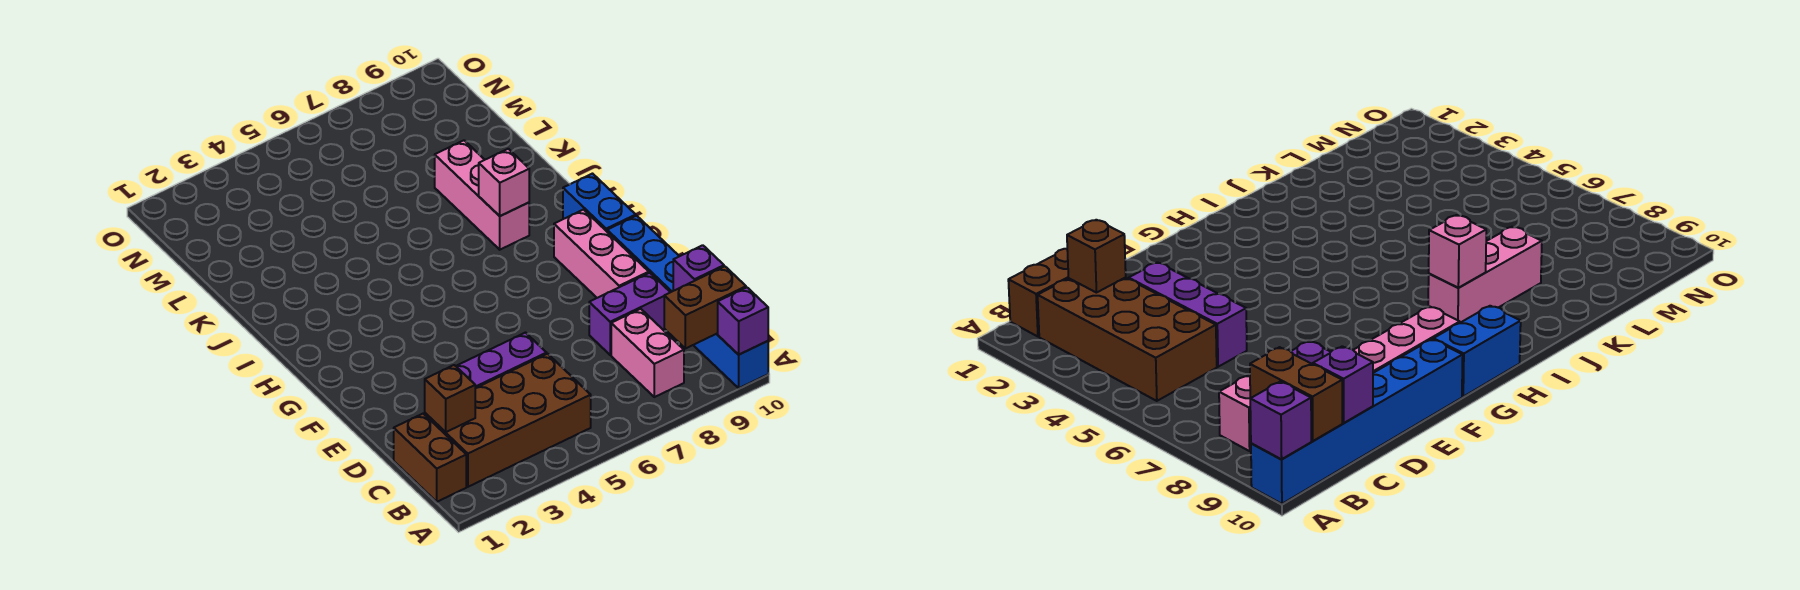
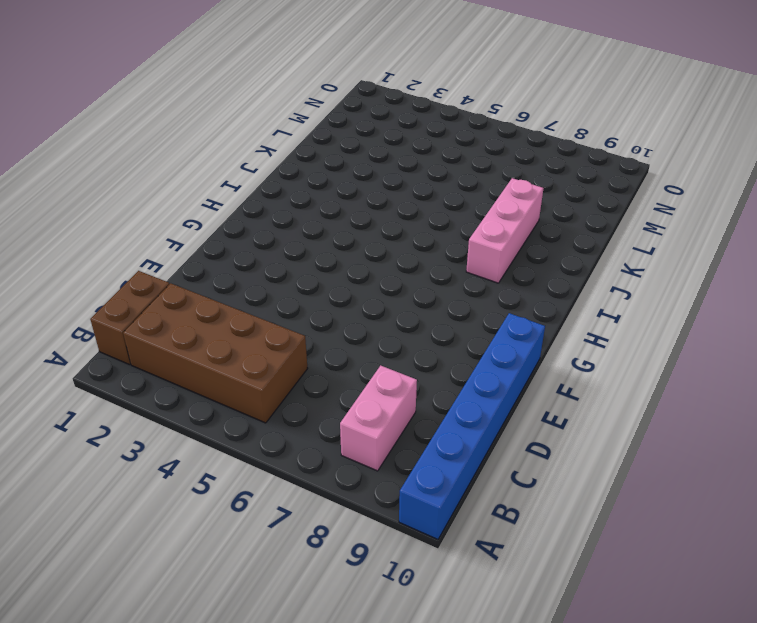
none -> purple 1x3 brick [456,333,547,388]
none -> purple 1x2 brick [589,273,670,355]
none -> pink 1x3 brick [554,210,649,298]

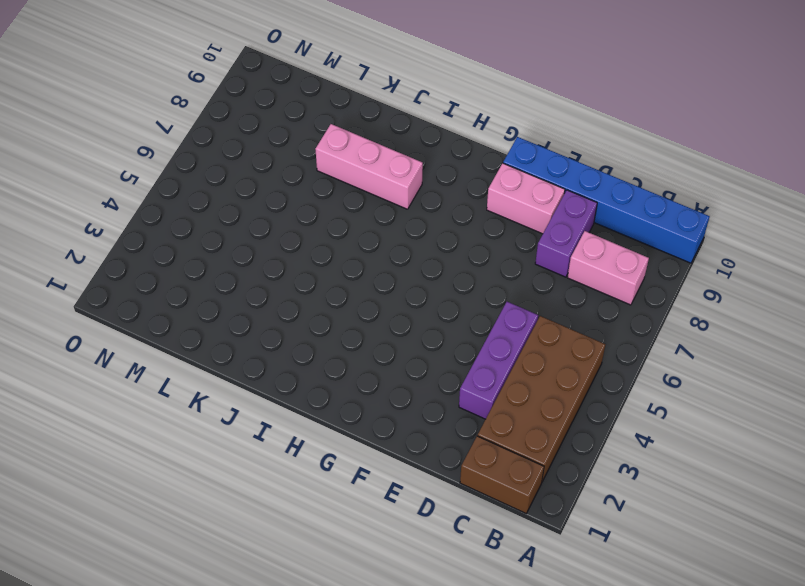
pink 1x2 brick [487,163,565,234] -> pink 1x3 brick [554,210,649,298]
none -> blue 1x2 brick [563,174,636,231]
none -> purple 1x1 brick [718,288,768,355]
none -> brown 1x2 brick [664,266,746,349]

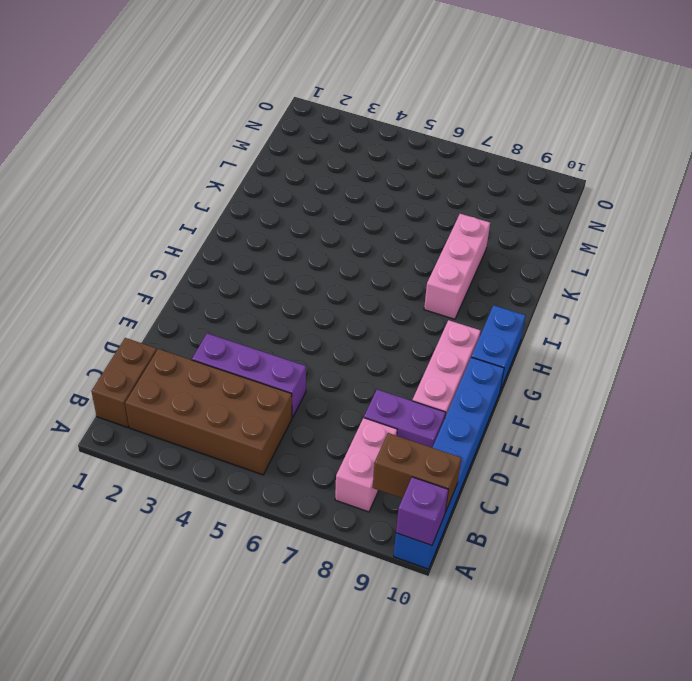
none -> brown 1x1 brick [425,365,475,432]
none -> purple 1x1 brick [673,245,724,291]
none -> pink 1x1 brick [479,149,529,216]

